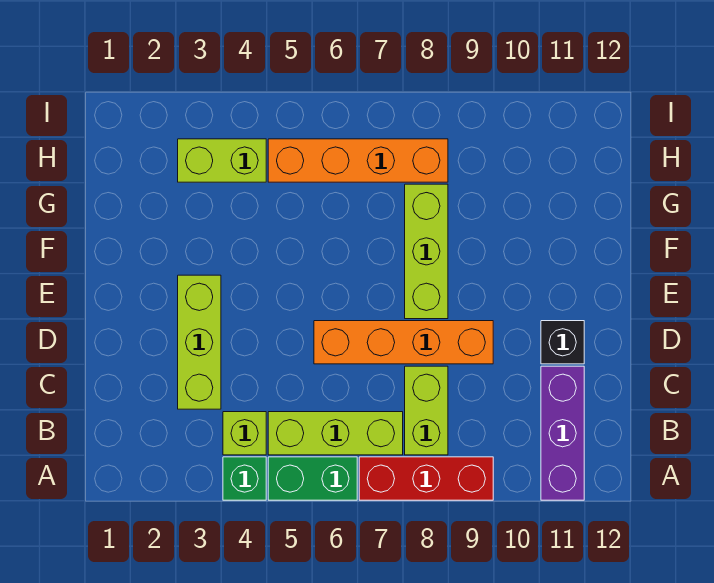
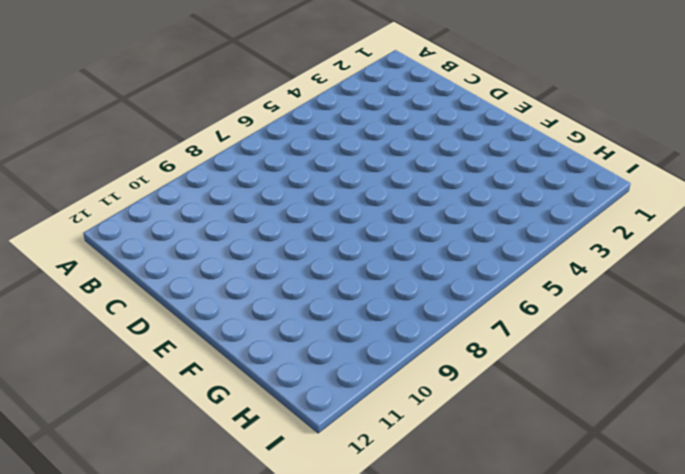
none -> green 1x1 brick [223,457,266,500]
none -> green 1x2 brick [268,457,357,500]
none -> red 1x3 brick [359,457,493,500]

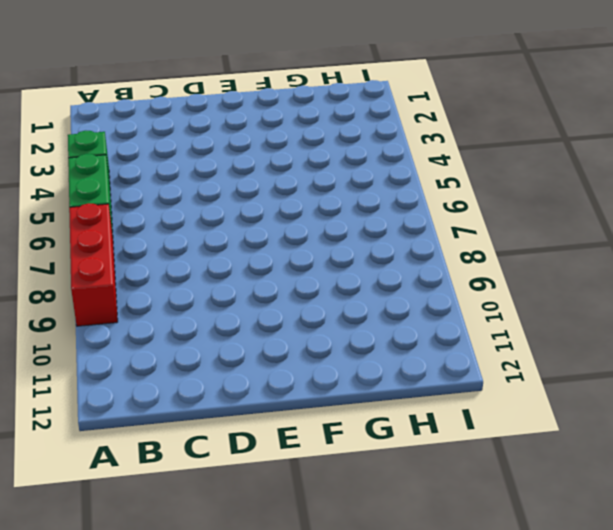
none -> purple 1x3 brick [541,366,584,500]
none -> lime 1x1 brick [223,412,266,455]
none -> lime 1x3 brick [268,412,403,455]

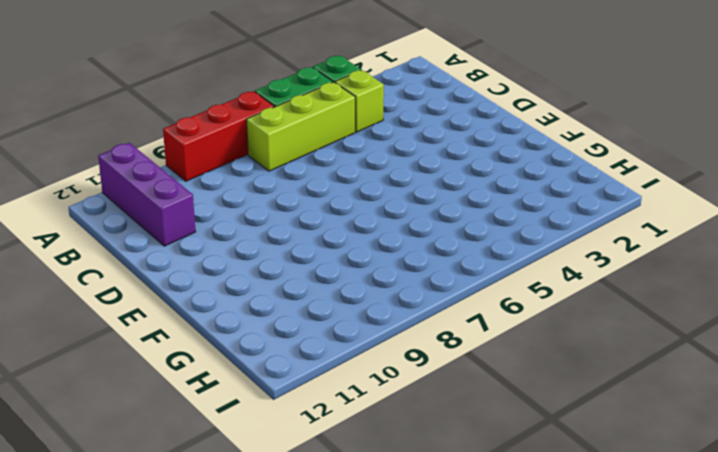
none -> lime 1x2 brick [405,366,448,455]
none -> lime 1x3 brick [178,275,221,409]
none -> orange 1x4 brick [314,321,493,364]

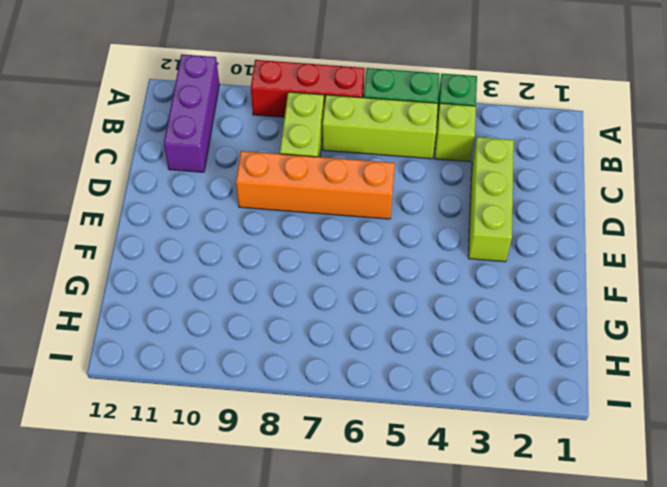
none -> black 1x1 brick [541,321,584,364]
none -> lime 1x3 brick [405,184,448,319]
none -> lime 1x2 brick [178,139,266,182]

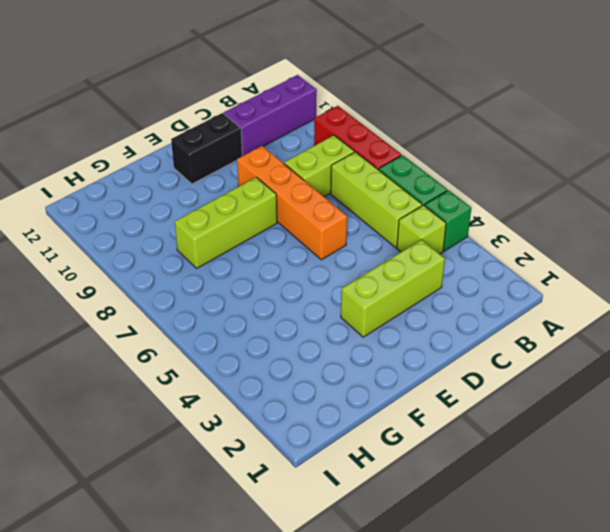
black 1x2 brick [171,113,242,184] -> black 1x1 brick [541,321,584,364]
none -> lime 1x2 brick [178,139,266,182]
none -> orange 1x4 brick [268,139,448,182]

